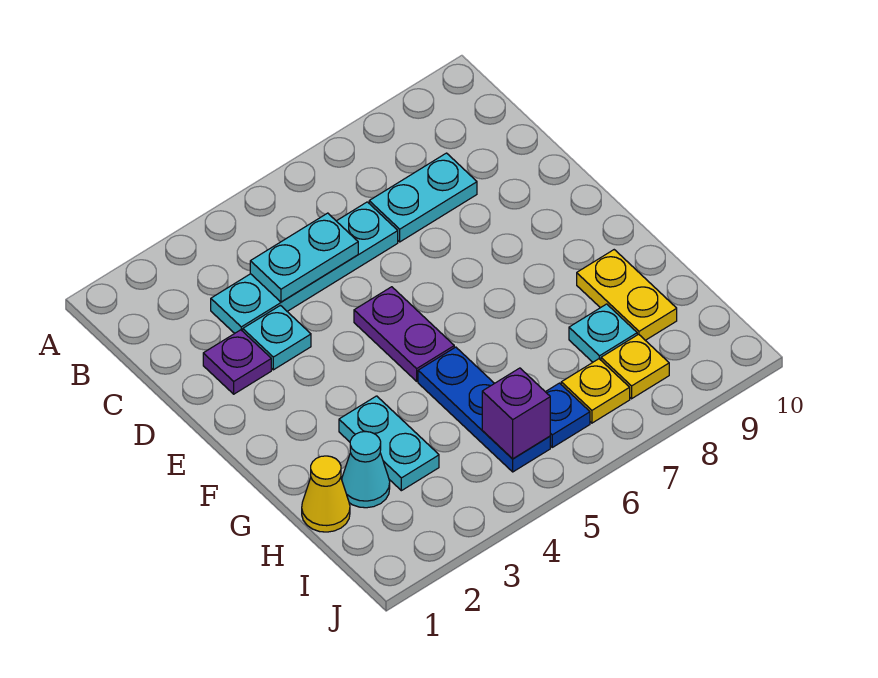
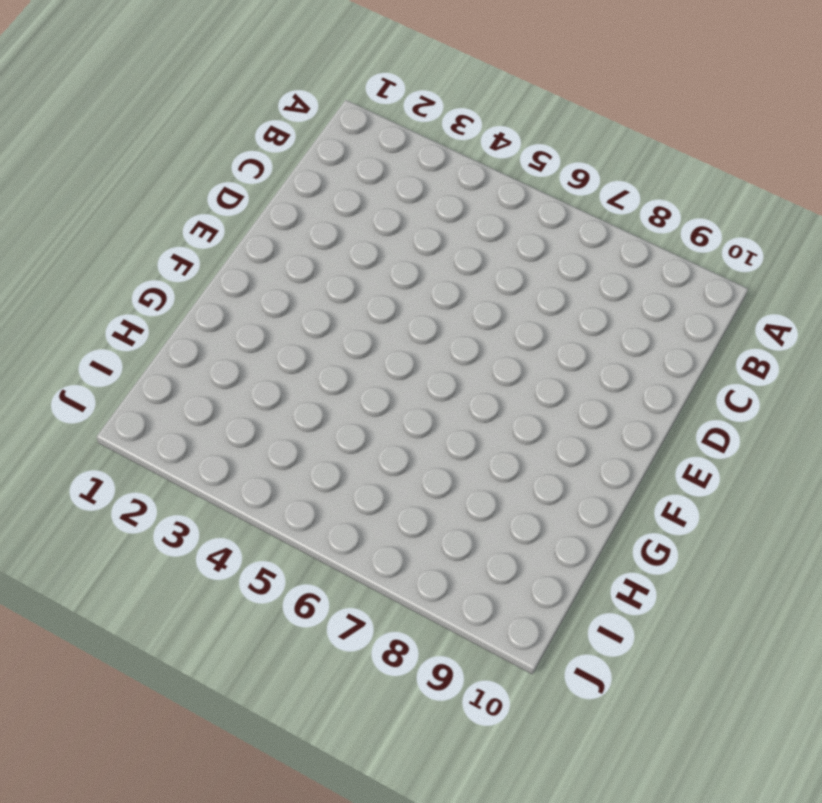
none -> cyan 1x4 plate [211,202,398,333]
none -> cyan 1x2 plate [369,153,477,242]
none -> purple 1x1 plate [203,330,271,394]

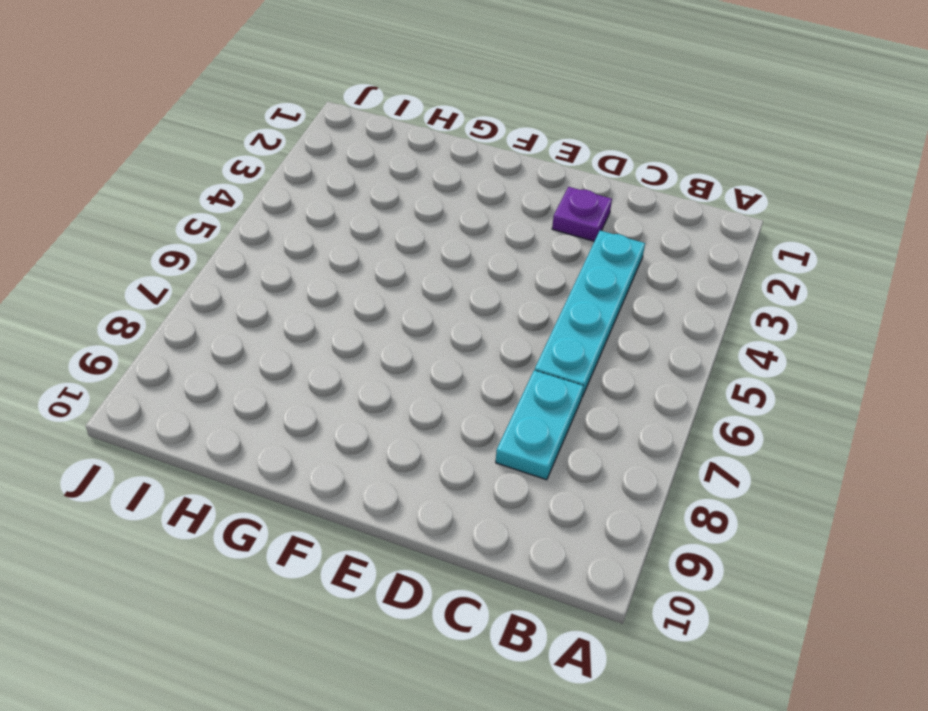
none -> cyan 1x1 plate [243,305,311,370]
none -> purple 1x2 plate [354,287,454,381]
none -> cyan 1x2 plate [339,396,439,491]

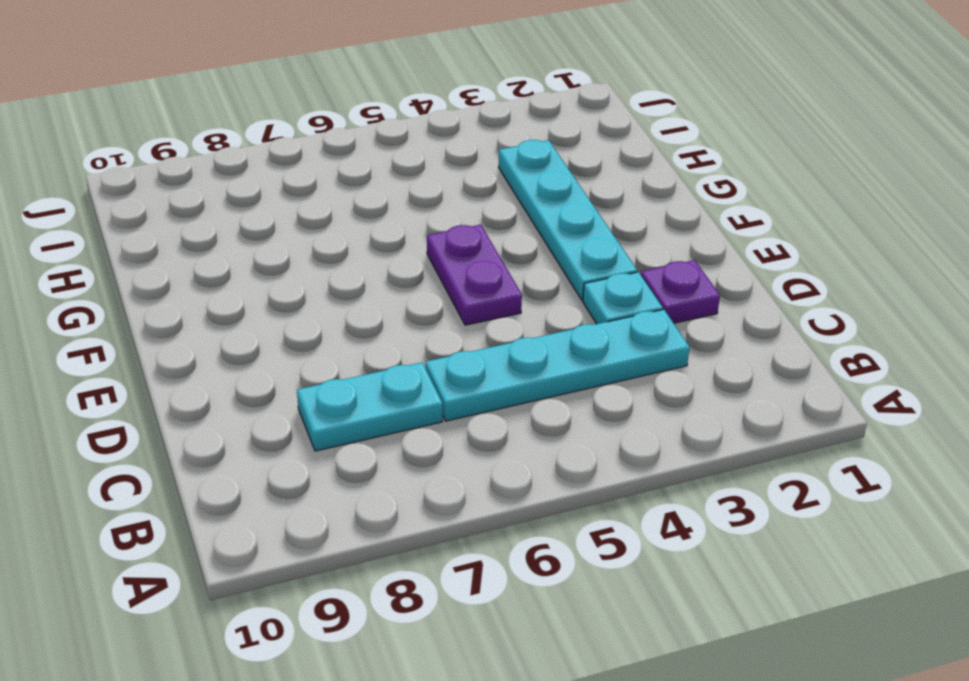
cyan 1x4 plate [499,140,637,300] -> cyan 1x2 plate [339,396,439,491]
none -> blue 1x3 plate [418,347,550,472]
none -> yellow 1x2 plate [577,250,677,340]
none -> yellow 1x1 cone [302,456,350,532]

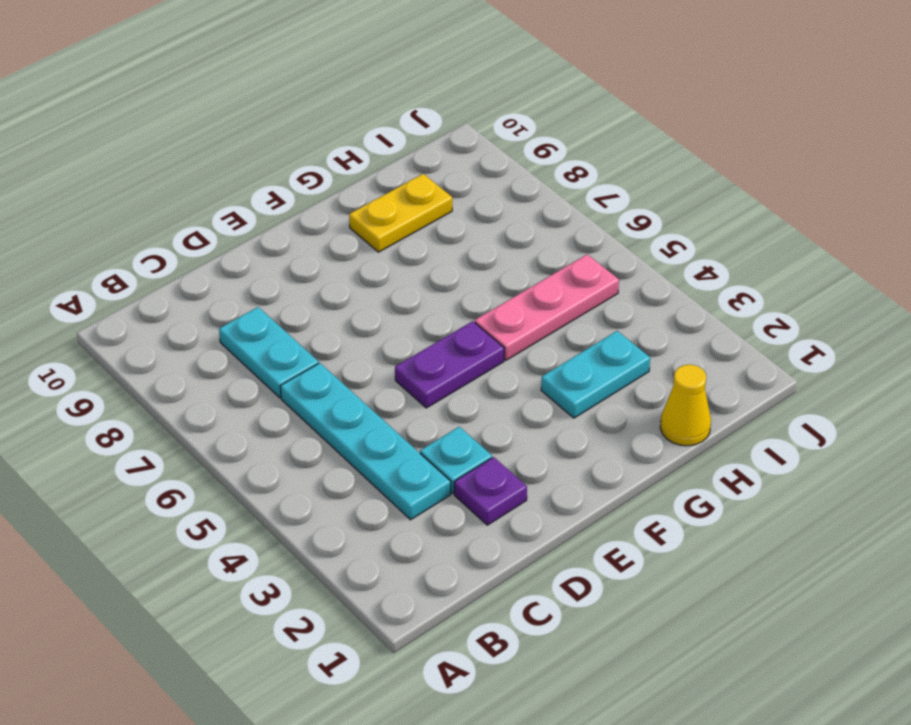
pink 1x3 plate [475,254,619,360] -> blue 1x3 plate [418,347,550,472]
none -> cyan 1x1 cone [342,432,390,508]
none -> cyan 1x1 plate [569,304,637,362]
none -> blue 1x1 plate [546,383,590,447]

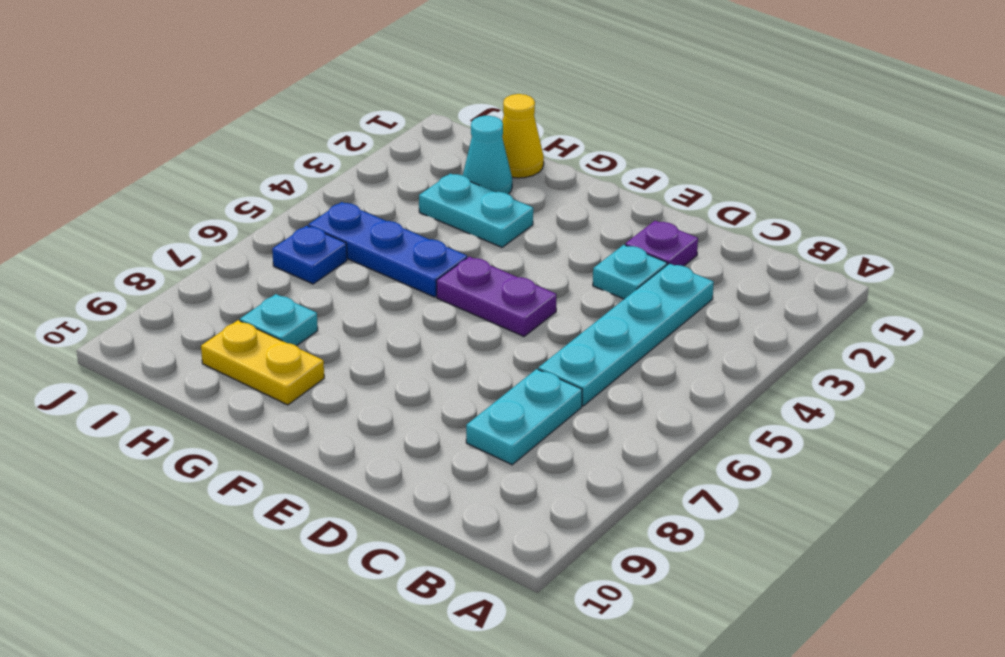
none -> yellow 1x1 plate [561,359,630,423]
none -> yellow 1x1 plate [601,334,669,399]
none -> cyan 1x2 plate [250,213,358,302]

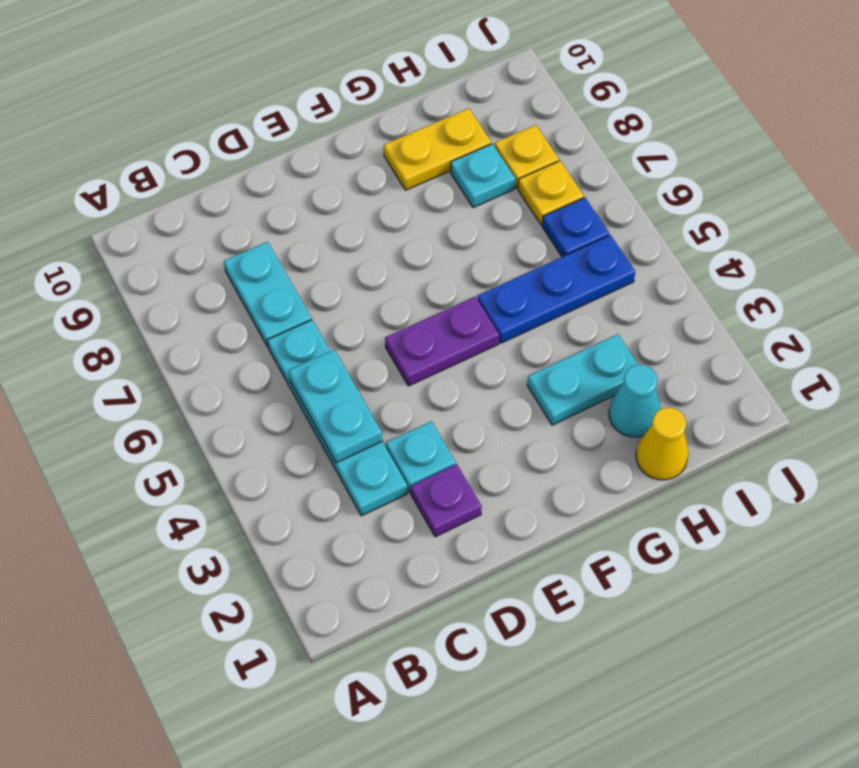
none -> purple 1x1 brick [482,368,550,459]

